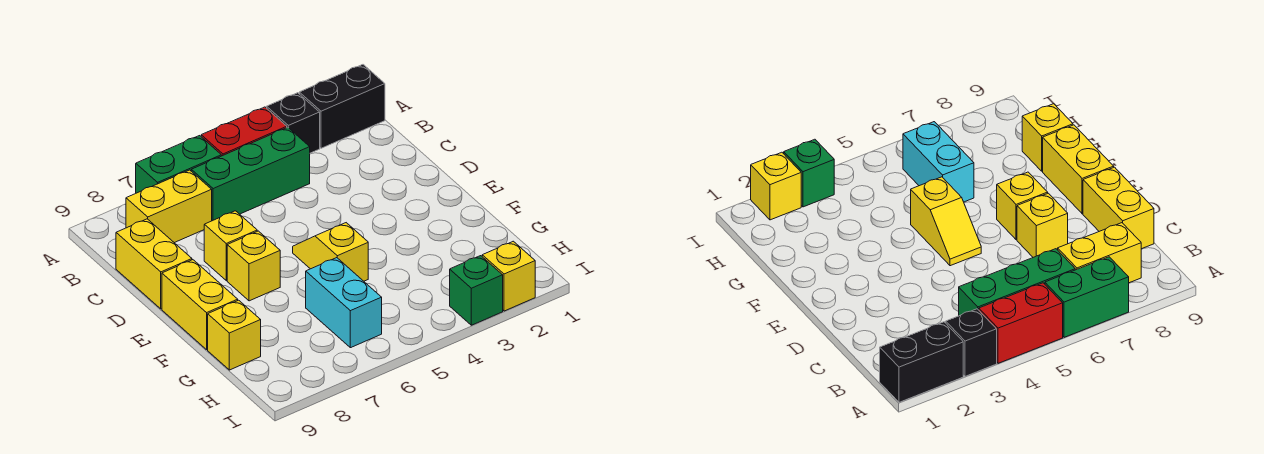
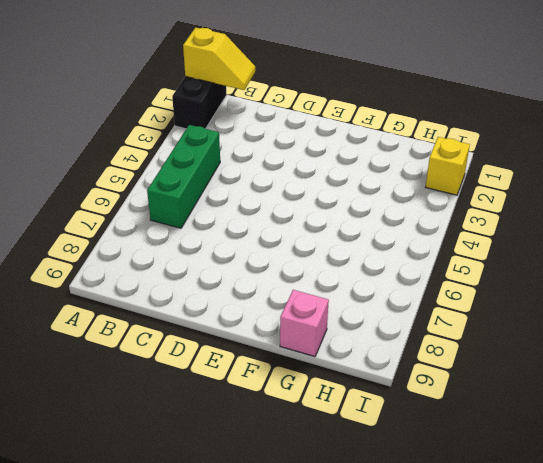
yellow 1x2 slope [183,28,255,90] -> yellow 1x2 slope turned to [293,223,368,281]
pink 1x1 brick [280,290,329,357] -> yellow 1x1 brick [208,300,261,370]
none -> black 1x1 brick [267,93,320,153]
none -> red 1x2 brick [201,107,287,156]
none -> green 1x2 brick [136,136,221,193]

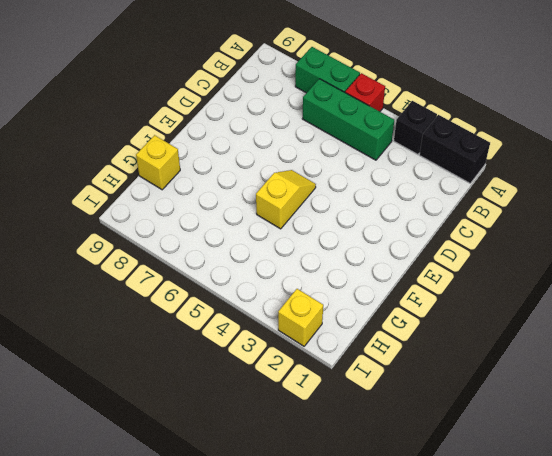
red 1x1 brick [345,73,385,111] -> red 1x2 brick [201,107,287,156]
none -> yellow 1x2 brick [126,170,212,243]
none -> yellow 1x2 brick [116,219,192,309]
none -> yellow 1x1 brick [204,211,257,280]

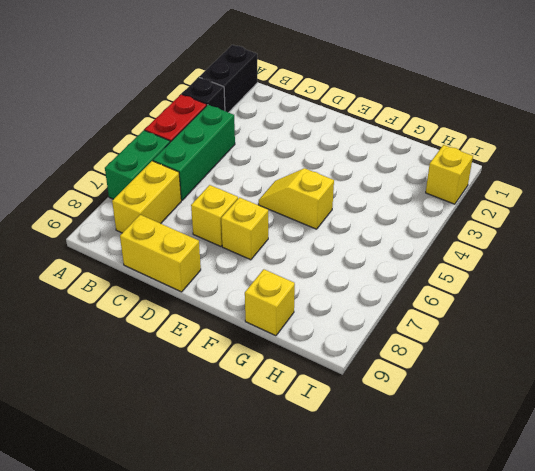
none -> yellow 1x2 brick [162,260,238,350]
none -> cyan 1x2 brick [306,258,382,348]
none -> green 1x1 brick [450,256,503,325]

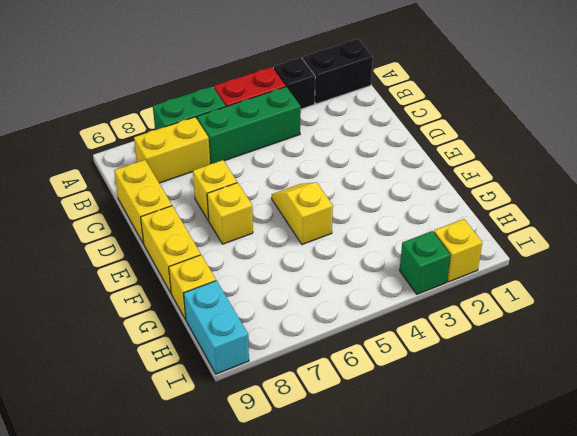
cyan 1x2 brick [184,281,249,374] -> cyan 1x2 brick moved to [306,258,382,348]

